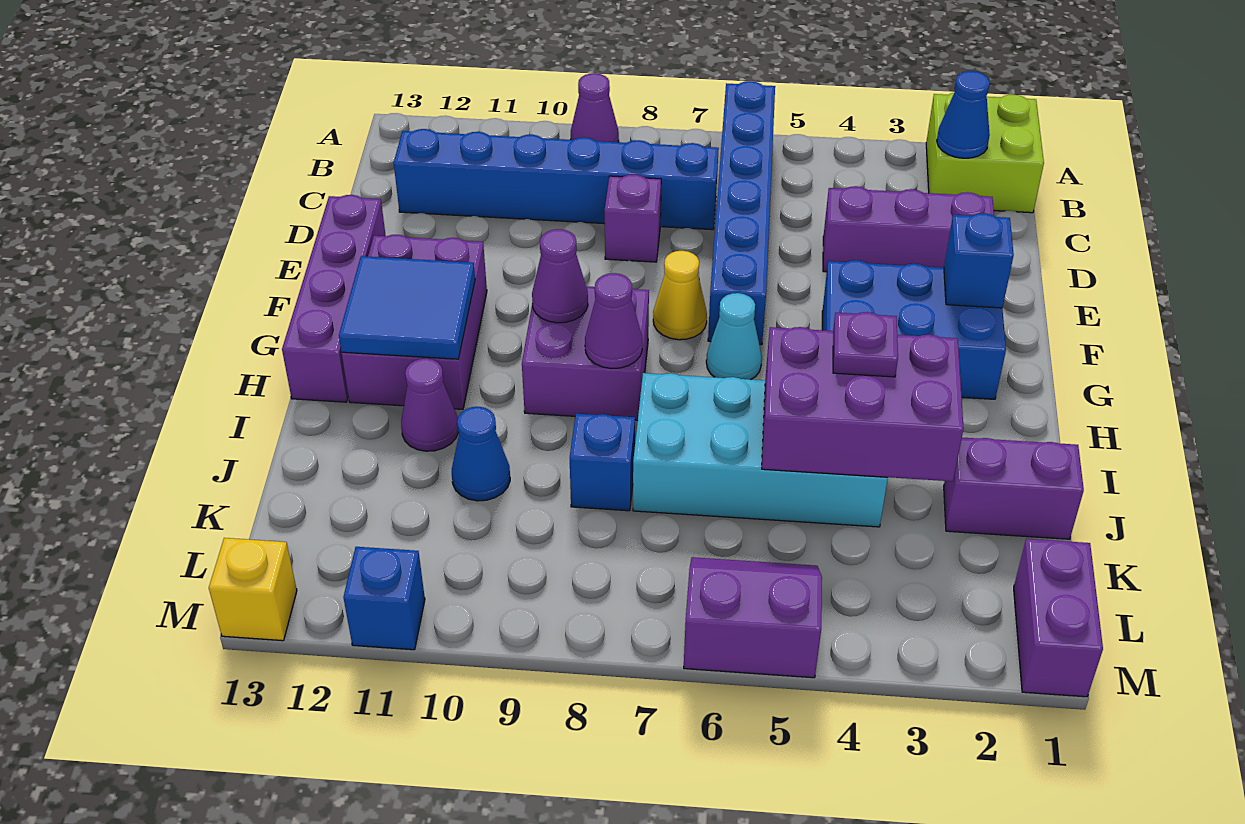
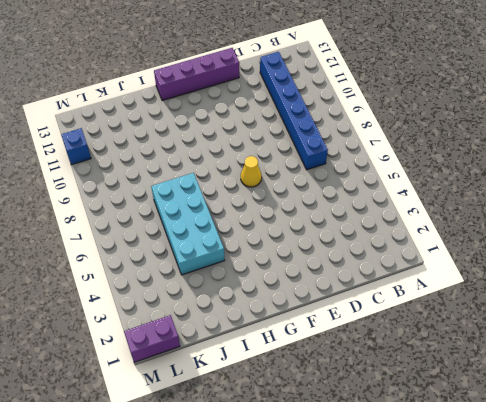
none -> lime 2x2 brick [926,93,1044,213]
none -> blue 1x6 brick [708,81,775,345]
none -> purple 1x1 cone [571,73,619,142]

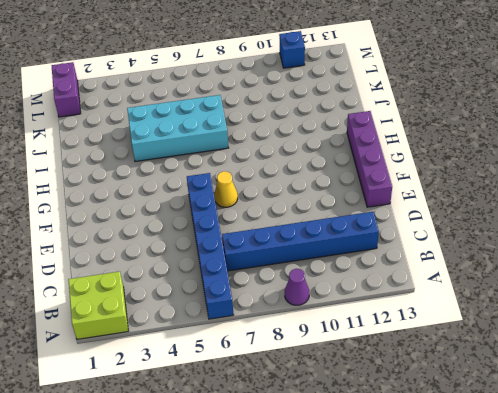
none -> purple 1x3 brick [823,186,994,272]
none -> purple 1x1 brick [605,174,661,262]
none -> blue 2x3 brick [822,260,1006,399]

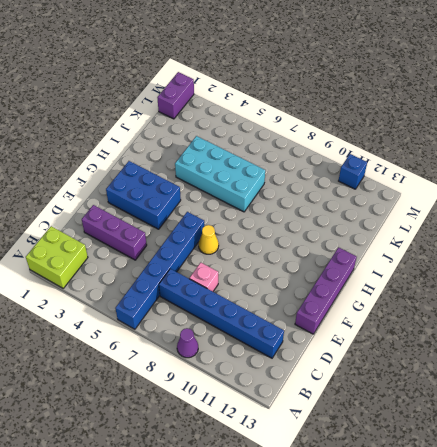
pink 1x1 brick [189,263,218,291] -> purple 1x1 brick [605,174,661,262]
none -> purple 2x3 brick [342,235,487,409]
none -> cyan 1x1 cone [706,293,762,380]
none -> purple 2x2 brick [522,286,649,420]

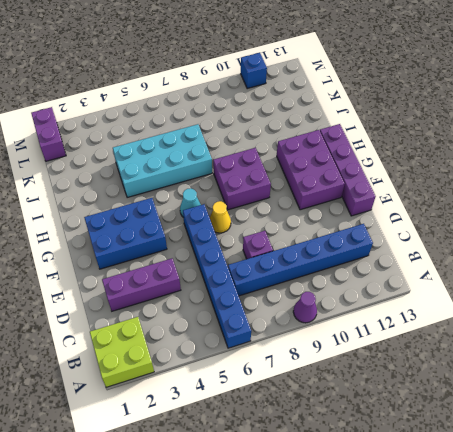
none -> purple 1x1 cone [401,359,459,451]
none -> purple 1x2 brick [944,438,1084,539]
none -> blue 1x1 brick [570,414,635,511]

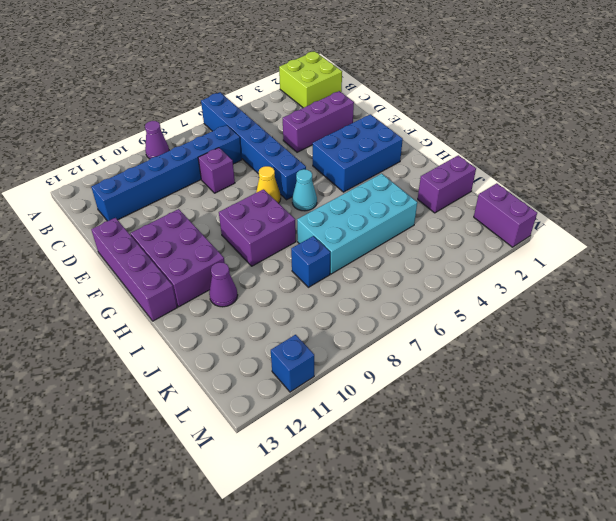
none -> blue 1x1 cone [452,407,510,501]
none -> purple 2x2 slope [684,557,822,678]
none -> yellow 1x1 brick [209,538,297,641]

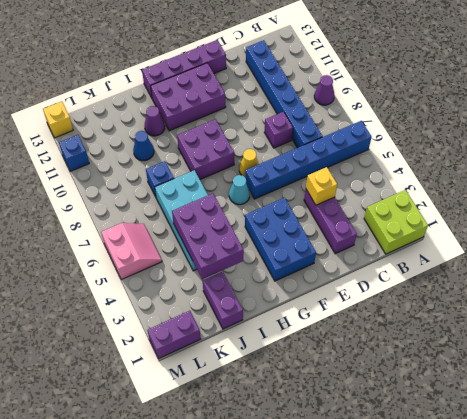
yellow 1x1 brick [306,167,337,205] -> none
pink 2x2 slope [101,223,162,280] -> purple 2x2 slope [684,557,822,678]
none -> blue 1x1 cone [937,71,990,158]
none -> blue 1x1 brick [944,213,1014,308]
none -> purple 1x1 cone [532,229,588,323]

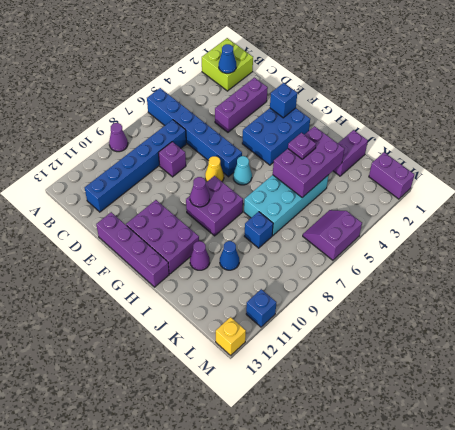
none -> blue 2x2 tile [339,256,475,359]
none -> purple 1x1 cone [585,273,642,369]

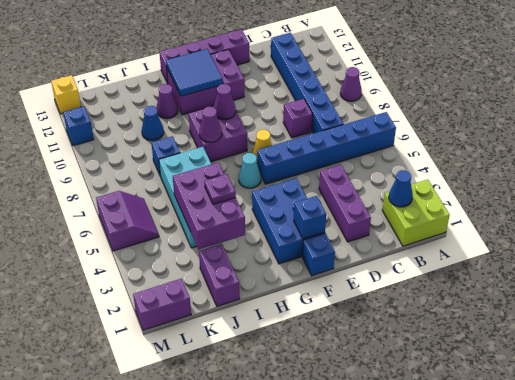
blue 1x1 brick [302,233,335,276] -> none

